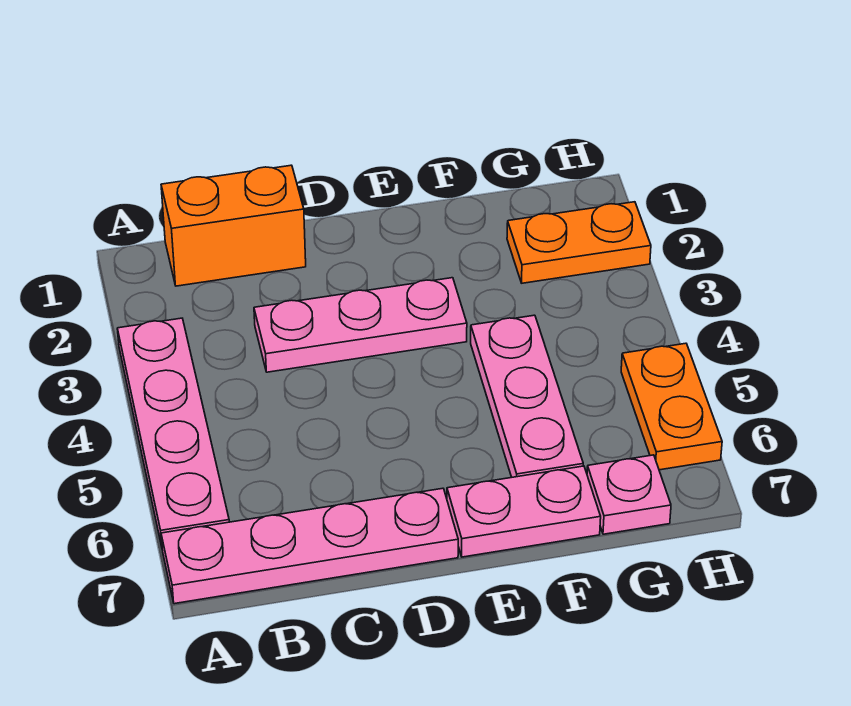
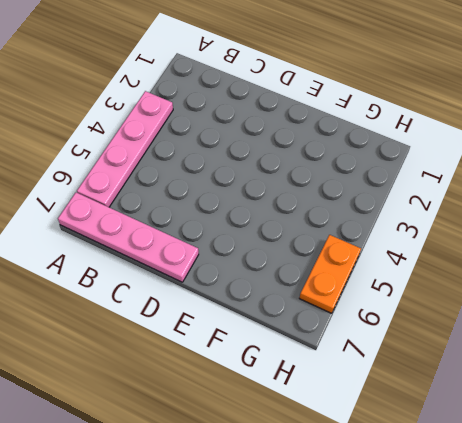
none -> orange 1x2 brick [161,165,306,286]
none -> pink 1x3 plate [254,278,467,372]

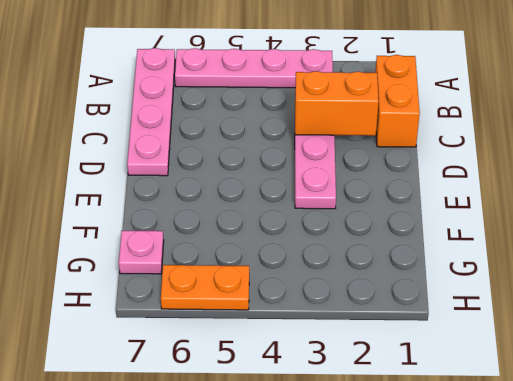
orange 1x2 brick [295,71,379,136] -> none
none -> pink 1x2 plate [447,466,601,557]
none -> pink 1x3 plate [471,315,583,477]

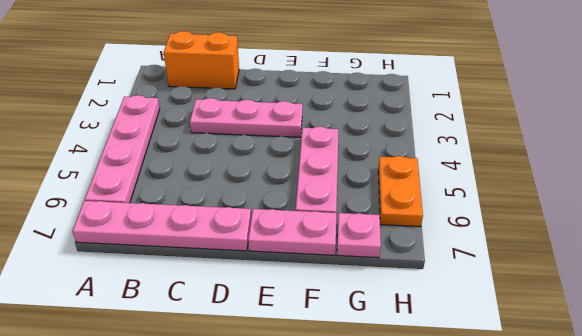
none -> orange 1x2 plate [507,202,651,283]

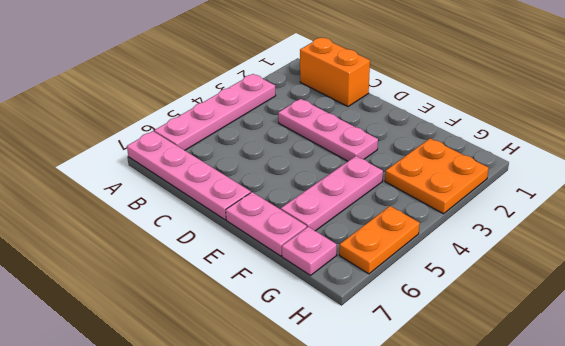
orange 2x2 plate [385,138,489,214] -> orange 1x2 plate [507,202,651,283]

